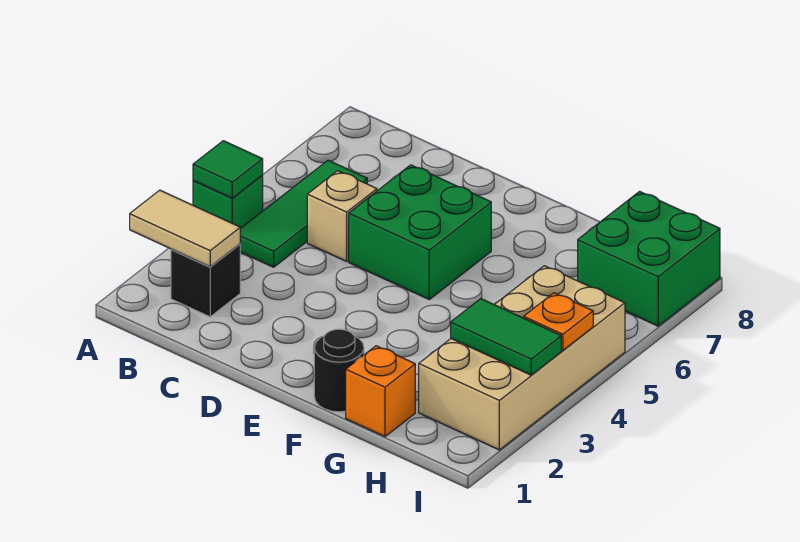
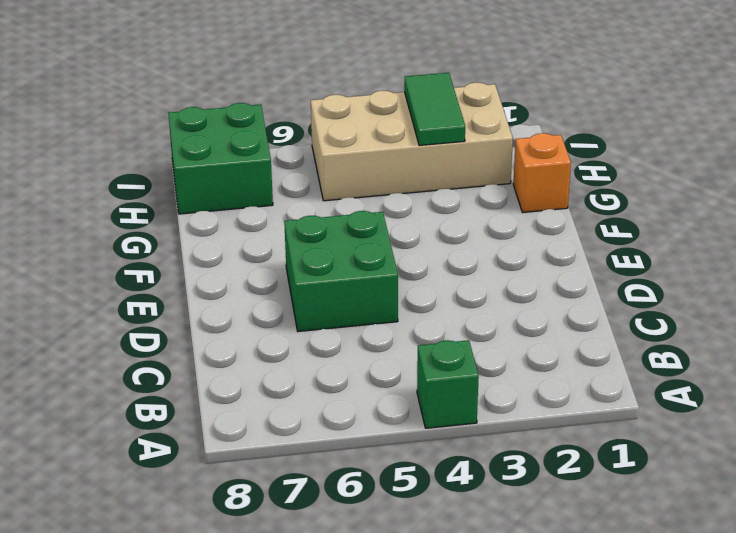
none -> black 1x1 brick [171,244,240,317]
none -> green 1x3 tile [240,160,367,267]
none -> tan 1x1 brick [307,171,377,261]

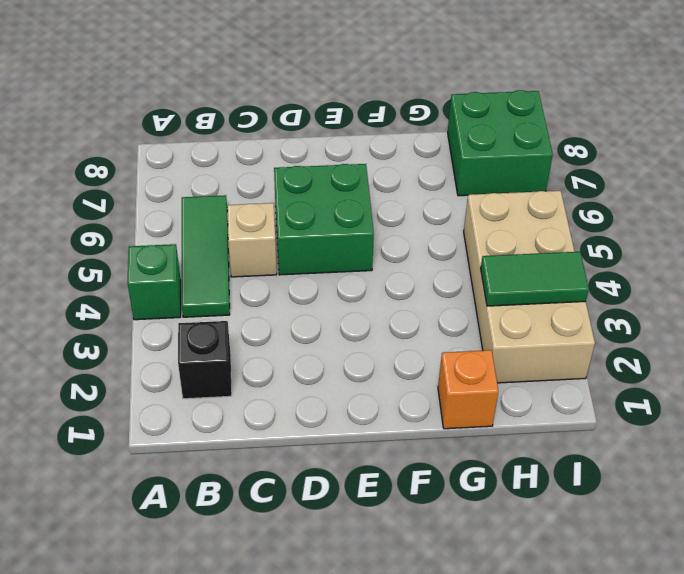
none -> black 1x1 round brick [314,329,364,412]
none -> tan 1x2 tile [130,190,240,267]
none -> green 1x1 tile [193,141,263,198]

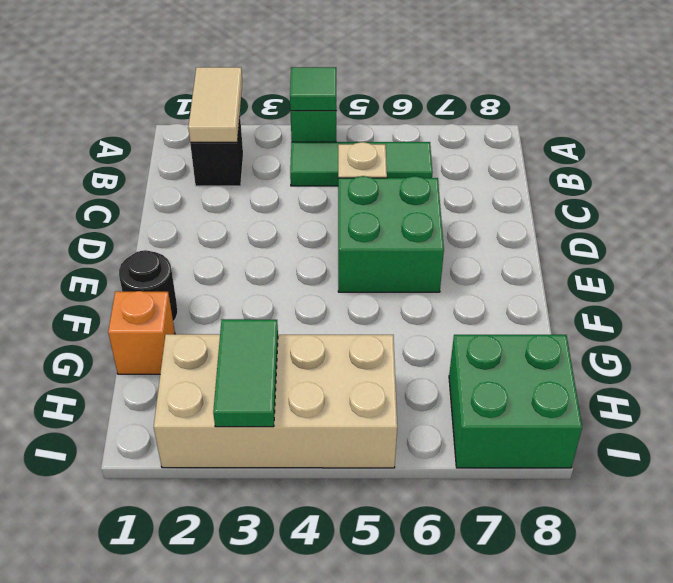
none -> orange 1x1 plate [524,293,593,350]

